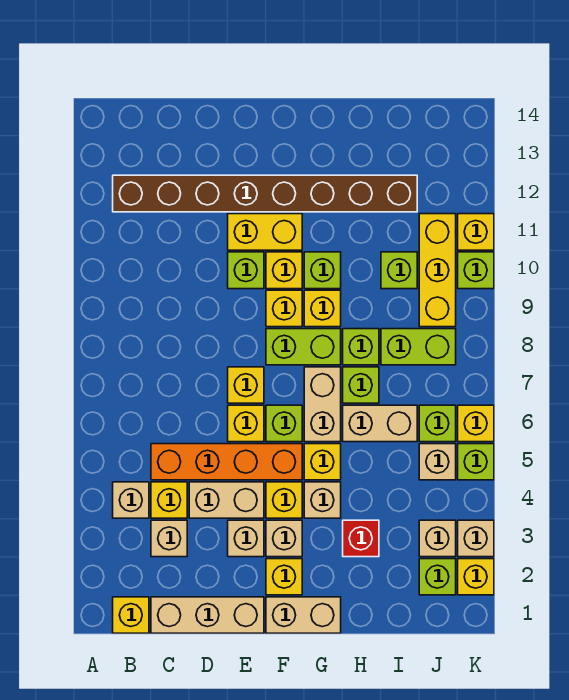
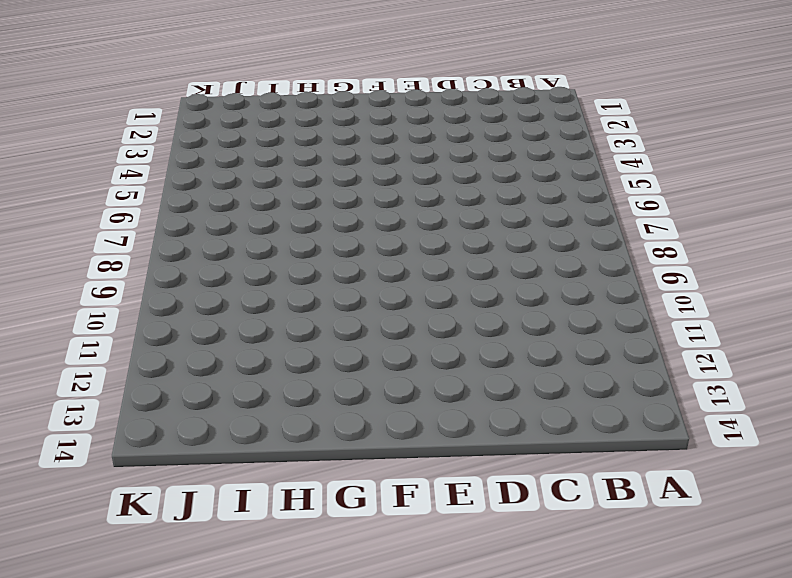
none -> yellow 1x1 brick [113,597,149,633]
none -> tan 1x1 brick [113,482,149,518]
none -> brown 1x8 brick [113,175,417,212]
none -> tan 1x3 brick [151,597,264,633]

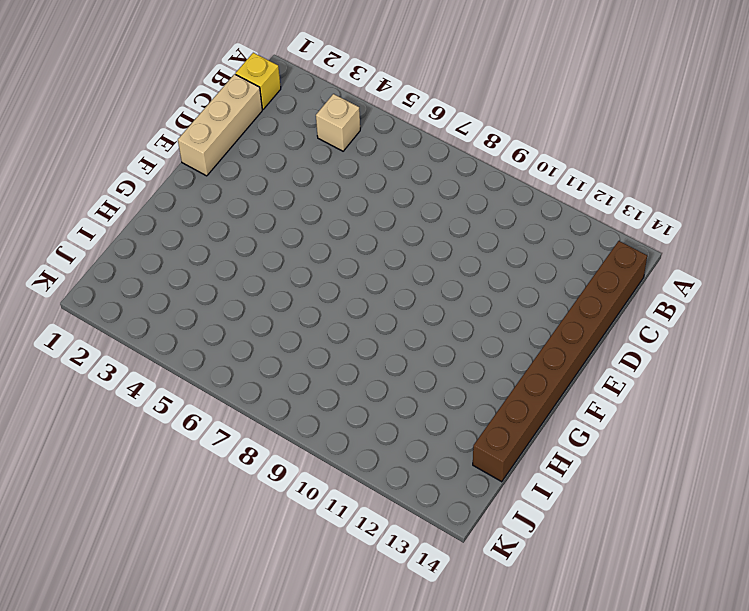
brown 1x8 brick [473,241,647,482] -> brown 1x8 brick moved to [113,175,417,212]
none -> tan 1x1 brick [151,520,187,557]
none -> yellow 1x1 brick [151,482,187,518]
none -> orange 1x4 brick [151,444,302,480]
none -> tan 1x2 brick [189,482,264,518]

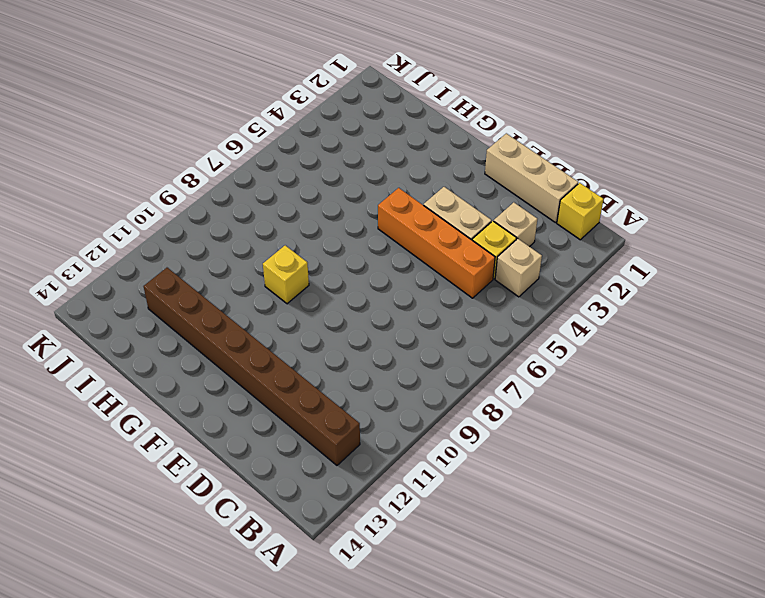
none -> tan 1x1 brick [228,520,264,557]
none -> yellow 1x1 brick [228,405,264,442]
none -> yellow 1x1 brick [228,367,264,403]
none -> lime 1x1 brick [228,252,264,289]

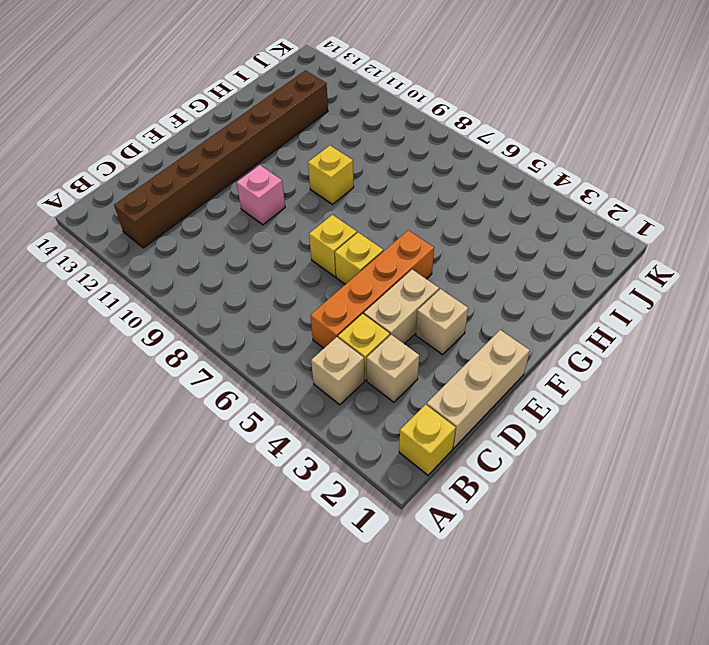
pink 1x1 brick [237,165,285,225] -> lime 1x1 brick [228,252,264,289]
none -> yellow 1x2 brick [228,214,302,250]
none -> tan 1x2 brick [266,597,341,633]
none -> yellow 1x1 brick [266,559,302,595]
none -> tan 1x1 brick [266,520,302,557]

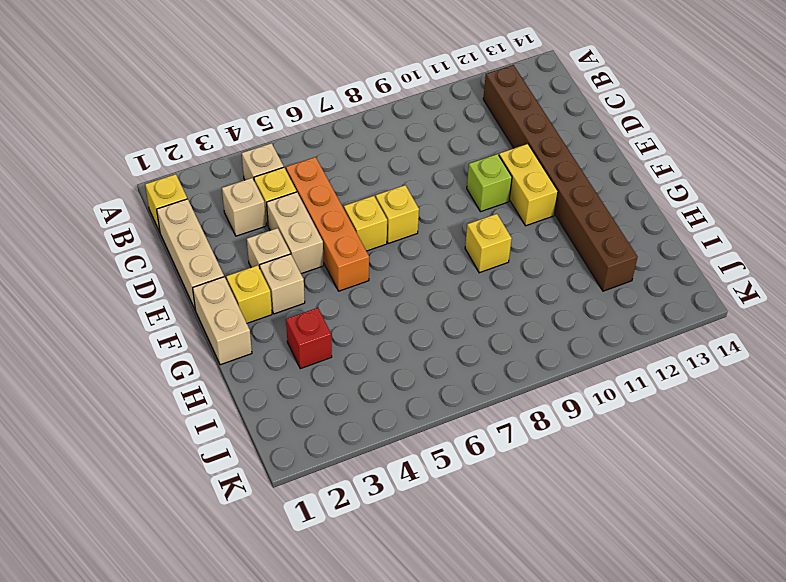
none -> yellow 1x1 brick [266,482,302,518]
none -> lime 1x1 brick [266,405,302,442]
none -> lime 1x2 brick [266,329,341,365]
none -> yellow 1x1 brick [266,290,302,327]

